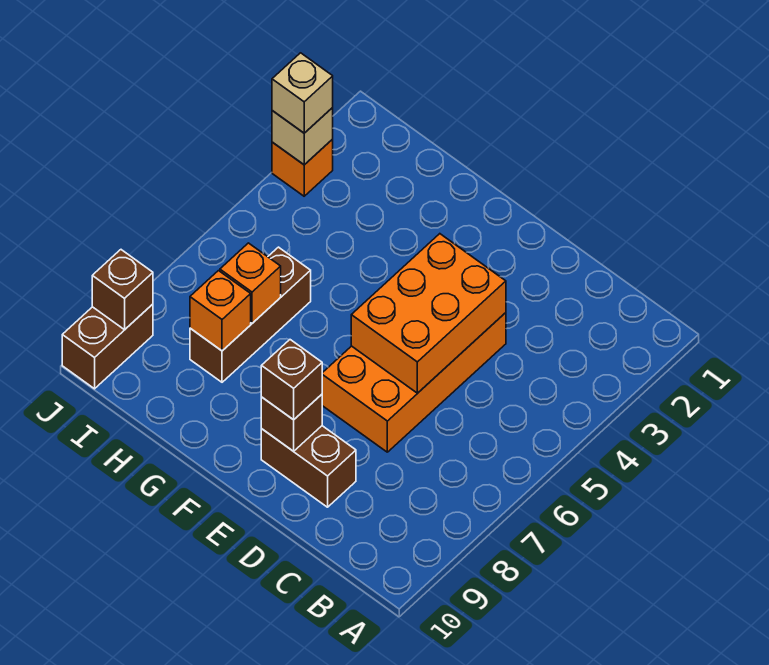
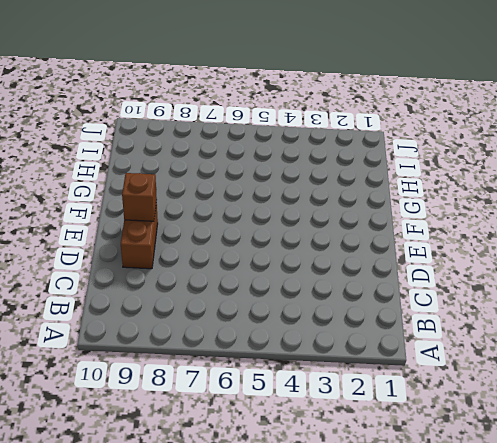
none -> orange 2x4 brick [322,313,506,452]
none -> brown 1x3 brick [190,247,311,382]
none -> orange 1x1 brick [272,139,333,196]

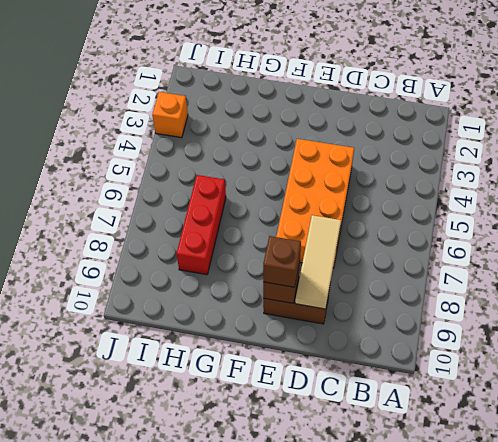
tan 1x3 tile [295,215,341,309] -> none
red 1x3 brick [177,175,226,275] -> brown 1x3 brick [190,247,311,382]
none -> brown 1x2 brick [62,304,153,389]
none -> orange 2x3 brick [351,234,506,393]
none -> orange 1x1 brick [220,243,281,323]

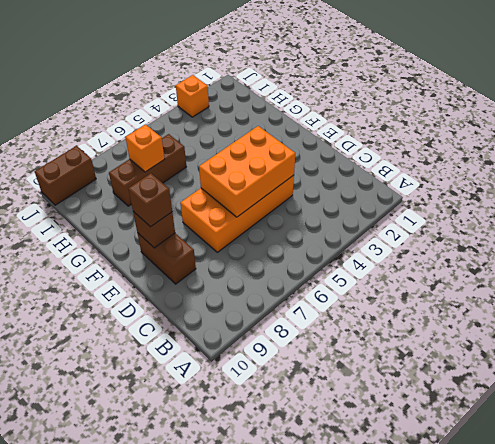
none -> orange 1x1 brick [190,271,251,351]
none -> tan 1x1 brick [272,108,333,165]
none -> brown 1x1 brick [92,250,153,330]

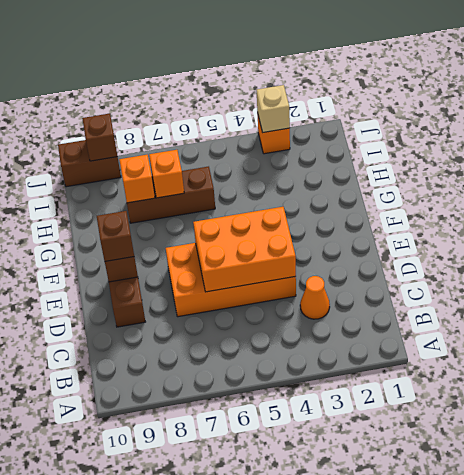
orange 1x1 cone [300,276,330,319] -> none
none -> tan 1x1 brick [272,53,333,133]

